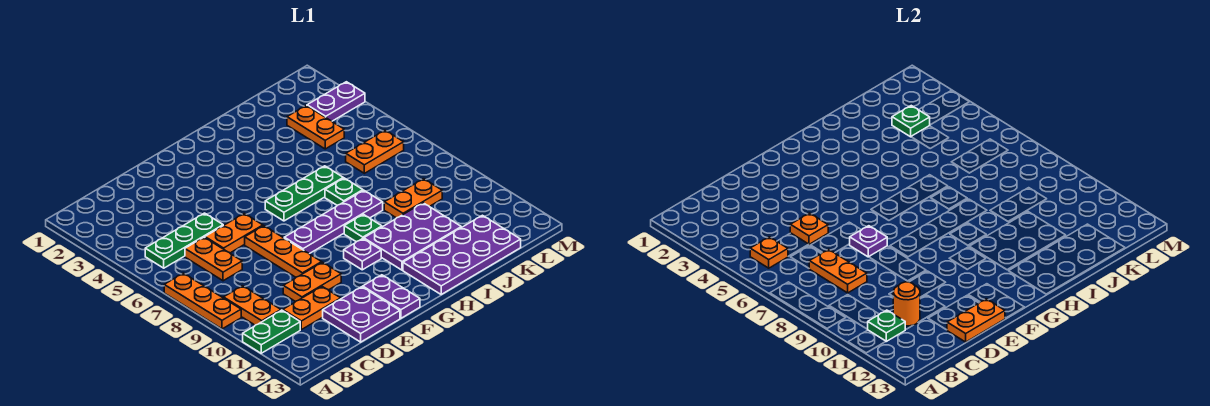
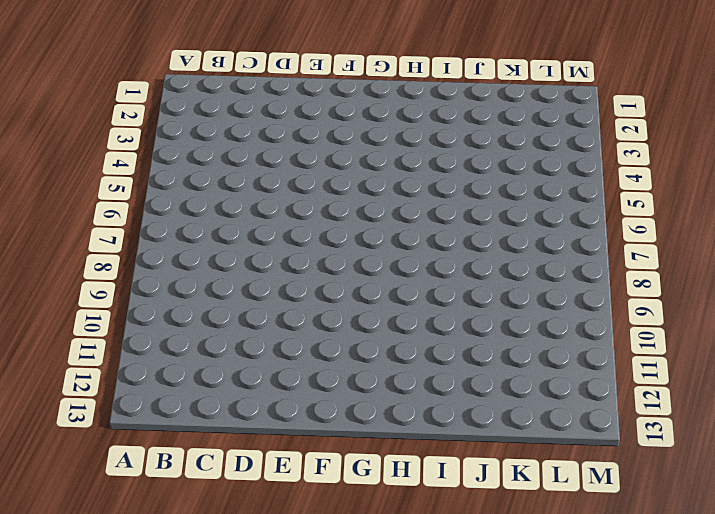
none -> orange 1x3 plate [164,273,241,329]
none -> green 1x2 plate [243,310,300,353]
none -> green 1x3 plate [145,213,223,268]
none -> orange 1x2 plate [224,286,281,325]

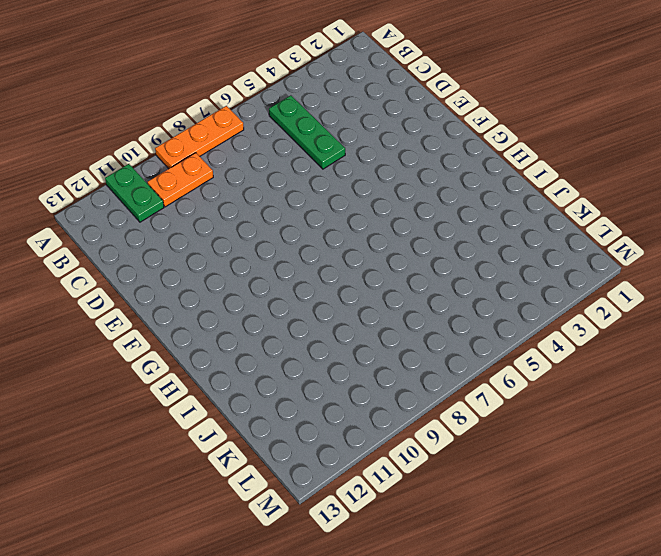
none -> orange 1x2 plate [185,237,242,281]
none -> orange 1x2 plate [283,287,341,330]
none -> orange 1x2 plate [205,214,263,253]
none -> orange 1x2 plate [283,262,341,302]

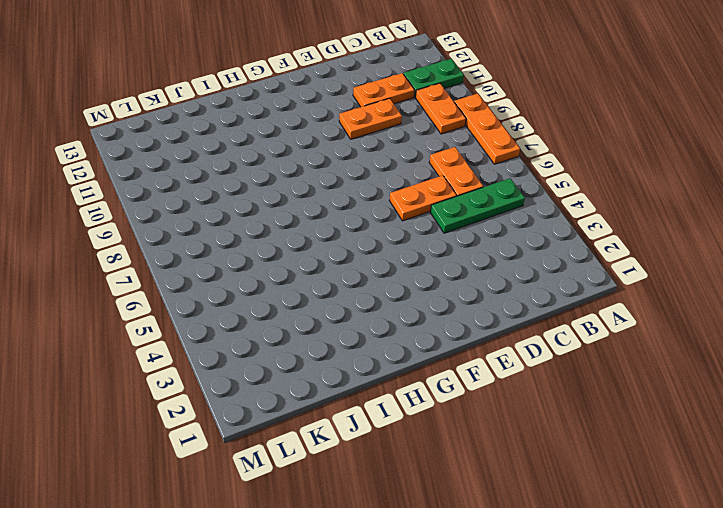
none -> purple 2x2 plate [323,287,400,342]
none -> orange 1x3 plate [245,226,322,277]
none -> purple 1x4 plate [284,190,383,254]
none -> purple 1x2 plate [363,275,420,318]

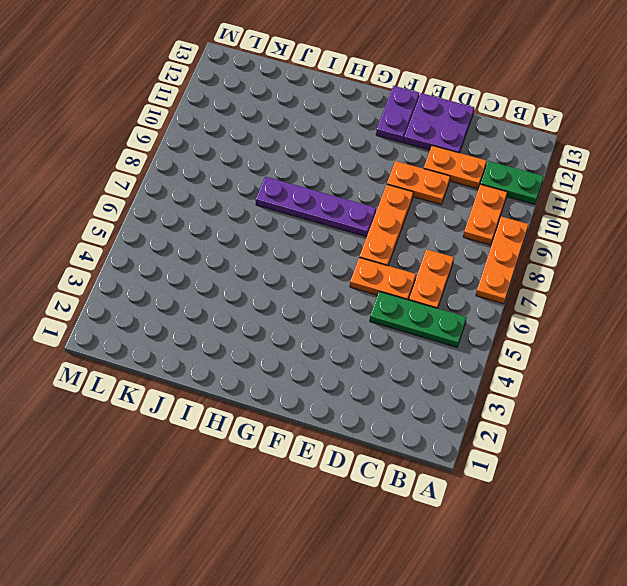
none -> green 1x3 plate [265,166,343,221]
none -> purple 1x1 plate [344,239,381,270]
none -> green 1x1 plate [344,214,382,242]
none -> purple 2x3 plate [364,203,461,270]

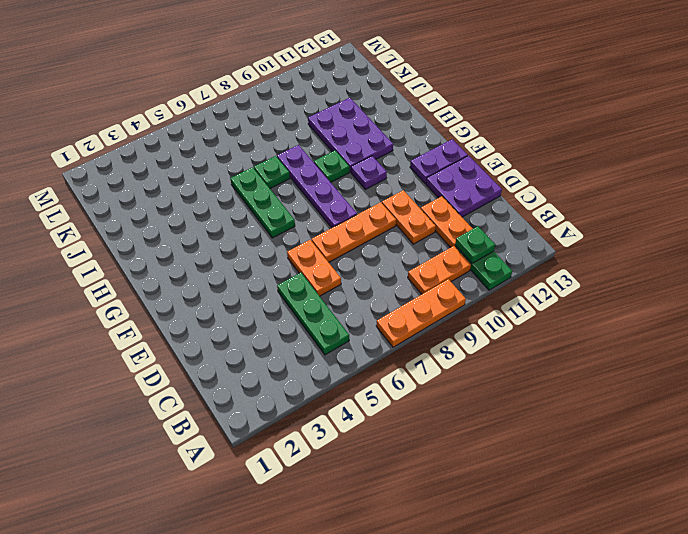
none -> orange 1x2 plate [185,237,242,281]
none -> purple 2x4 plate [403,215,521,294]
none -> orange 1x2 plate [384,179,442,218]
none -> orange 1x2 plate [287,106,344,149]

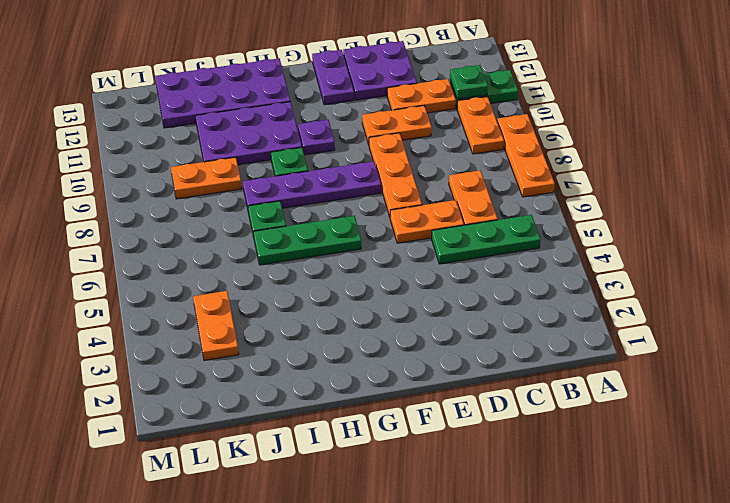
none -> orange 1x2 plate [346,130,404,173]
none -> purple 1x2 plate [307,82,365,121]
none -> orange 1x1 plate [750,237,788,268]
none -> orange 1x2 plate [809,249,867,293]

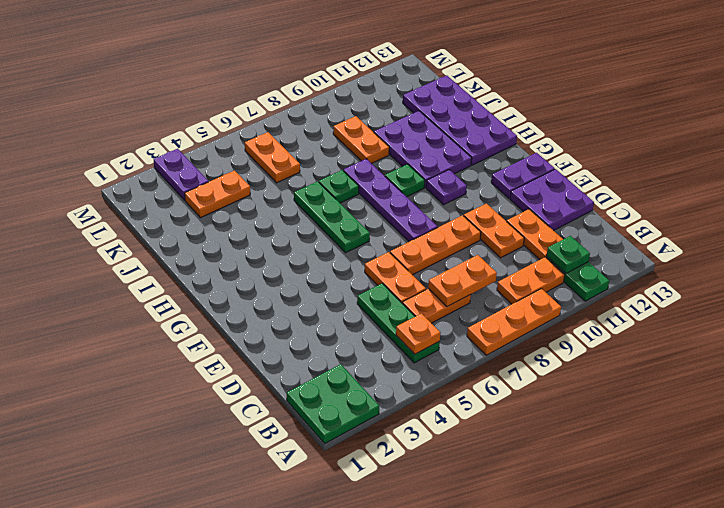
green 2x2 plate [287,364,379,444] -> none
none -> orange 1x1 round brick [893,282,920,326]
none -> orange 1x1 plate [790,213,828,244]
none -> orange 1x2 plate [947,299,1005,342]
none -> purple 1x1 plate [850,226,887,257]

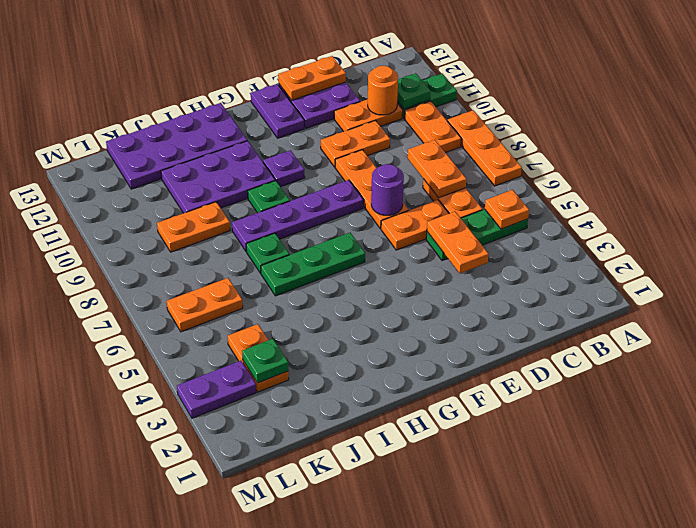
orange 1x2 plate [427,212,489,273] -> orange 1x1 plate [790,213,828,244]
purple 1x1 round brick [371,164,404,215] -> purple 1x1 plate [850,226,887,257]

